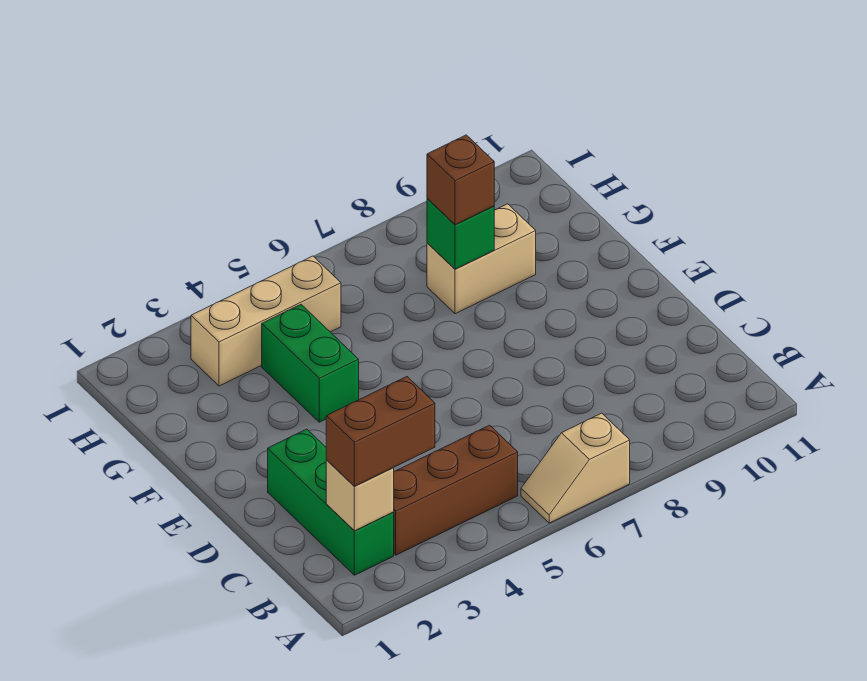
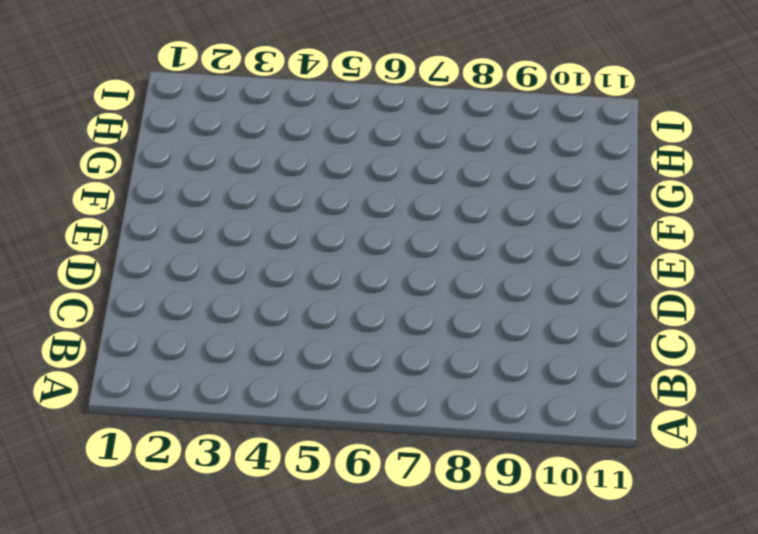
none -> tan 1x2 slope [521,413,630,523]
none -> green 1x3 brick [268,429,394,575]

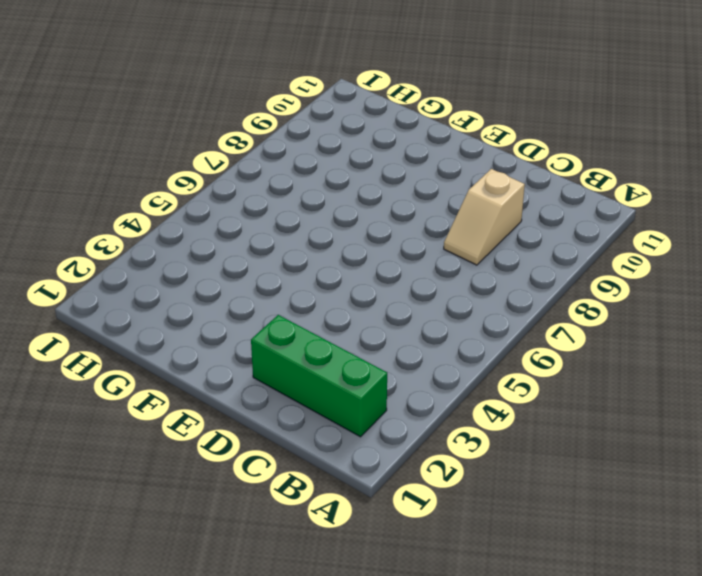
tan 1x2 slope [444,169,525,265] -> tan 1x2 slope moved to [521,413,630,523]
none -> brown 1x3 brick [394,425,518,555]
none -> green 1x2 brick [262,305,359,422]

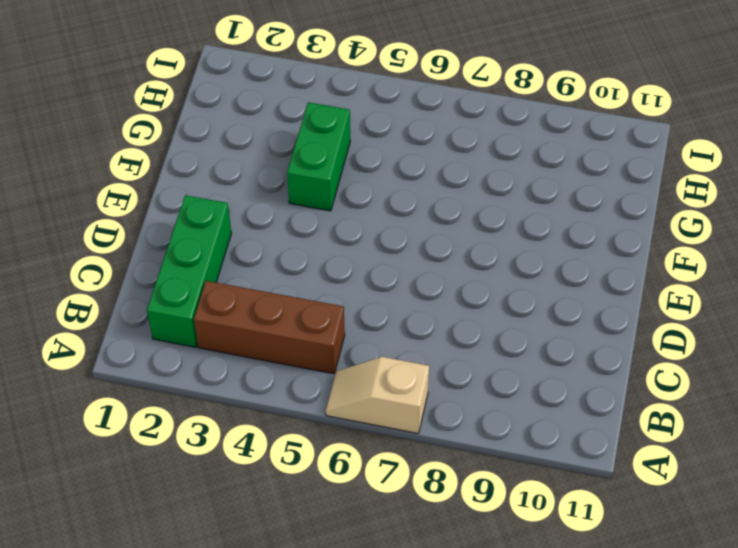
none -> tan 1x2 brick [427,204,536,314]
none -> tan 1x3 brick [191,256,341,386]

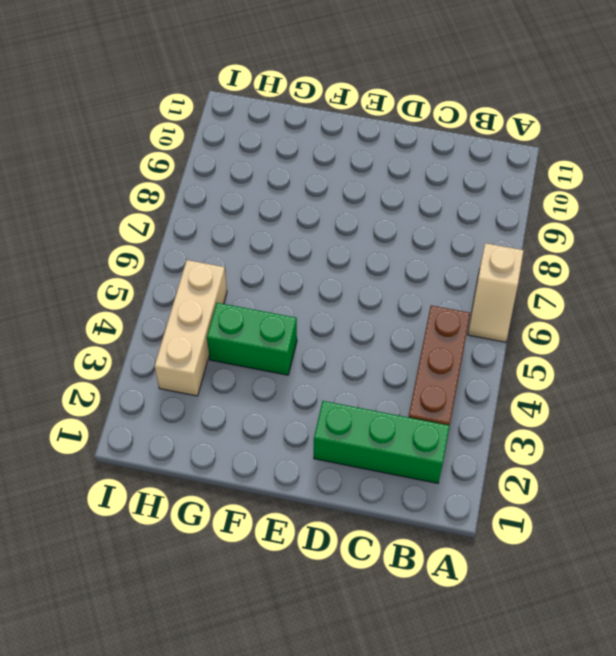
none -> tan 1x2 brick [427,204,536,314]
none -> tan 1x1 brick [326,460,394,531]

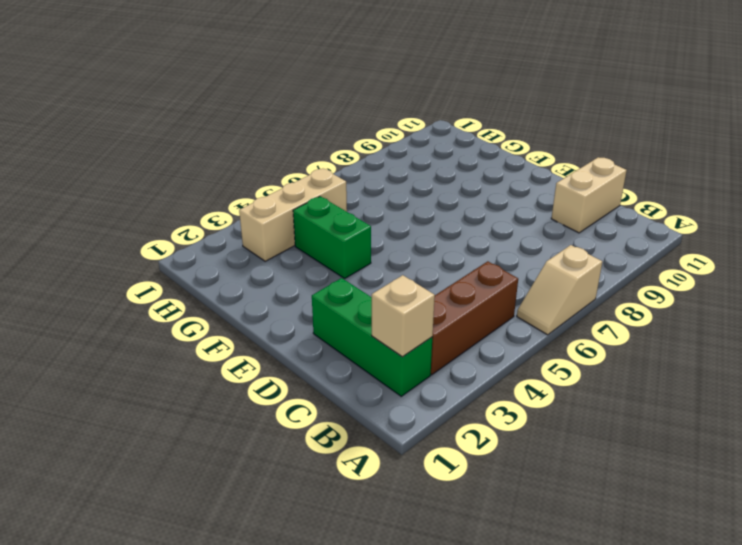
tan 1x2 brick [551,157,627,233] -> tan 1x2 brick moved to [427,204,536,314]
none -> green 1x1 brick [427,198,494,269]
none -> brown 1x2 brick [326,377,435,486]

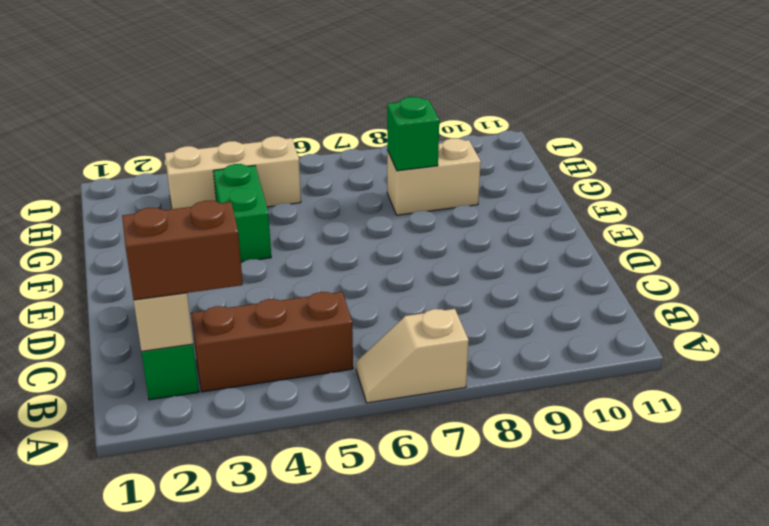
none -> brown 1x1 brick [427,135,494,225]

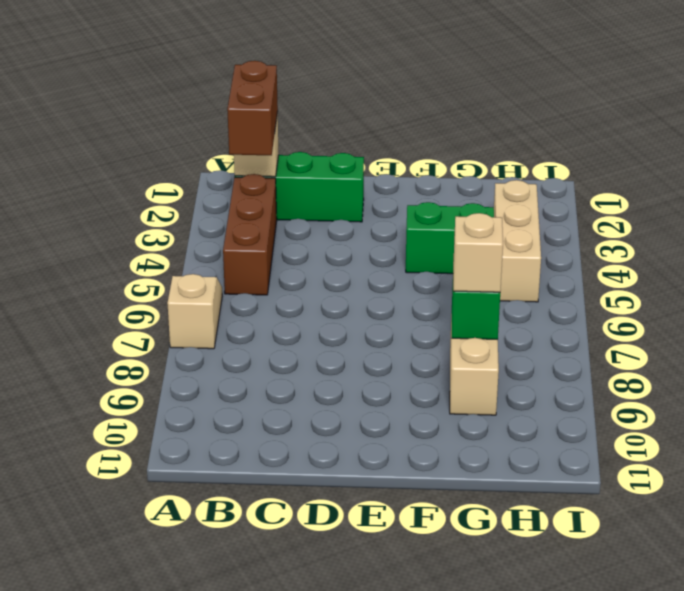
tan 1x1 brick [453,213,503,292] -> brown 1x1 brick [427,135,494,225]

